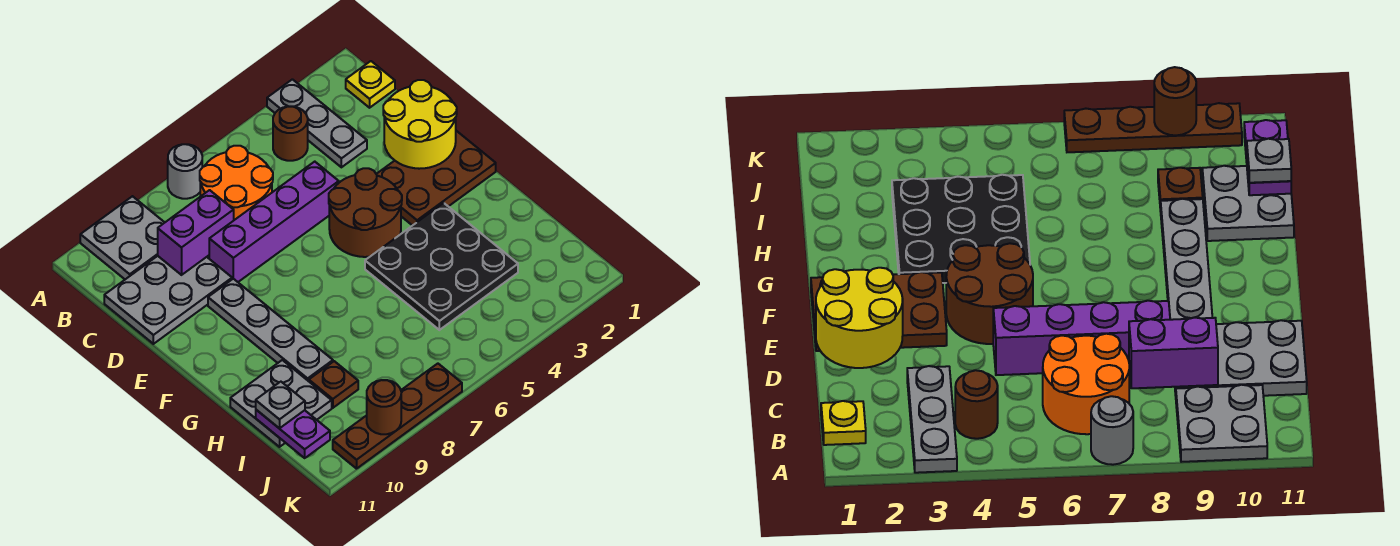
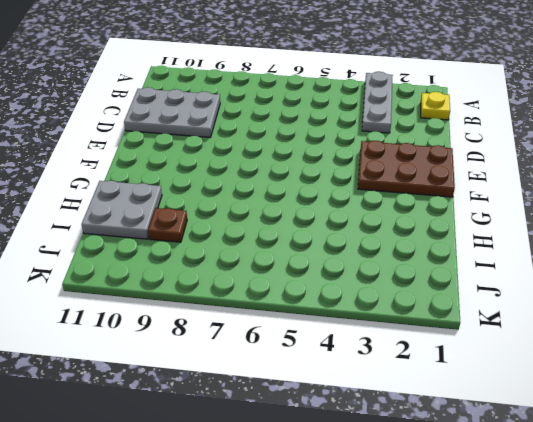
none -> grey 1x1 round brick [168,144,202,199]
none -> grey 2x2 plate [80,196,165,279]
none -> brown 1x1 round brick [273,106,308,161]

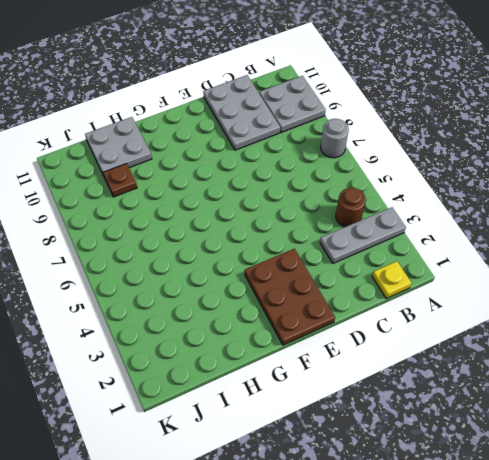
none -> orange 2x2 round brick [200,146,273,220]
none -> purple 1x4 brick [209,162,339,282]
none -> brown 2x2 round brick [329,168,402,257]

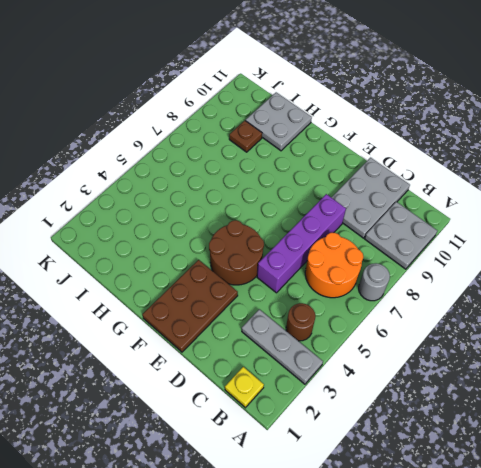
none -> grey 1x4 plate [208,279,333,381]
none -> black 3x3 plate [365,203,518,330]
none -> brown 1x4 plate [333,364,462,469]

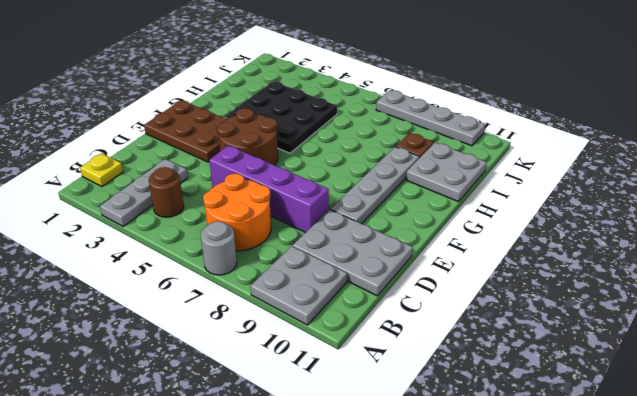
grey 1x4 plate [376,90,485,146] -> brown 1x4 plate [333,364,462,469]
none -> purple 1x2 brick [158,190,234,275]
none -> yellow 2x2 round brick [383,80,457,169]
none -> purple 1x2 plate [256,410,330,458]

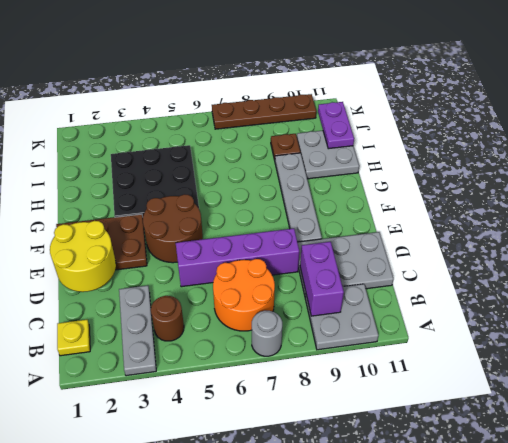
purple 1x2 brick [300,242,344,316] -> purple 1x2 brick turned to [158,190,234,275]
none -> brown 1x1 round brick [367,380,401,434]
none -> grey 1x1 plate [256,382,305,429]

